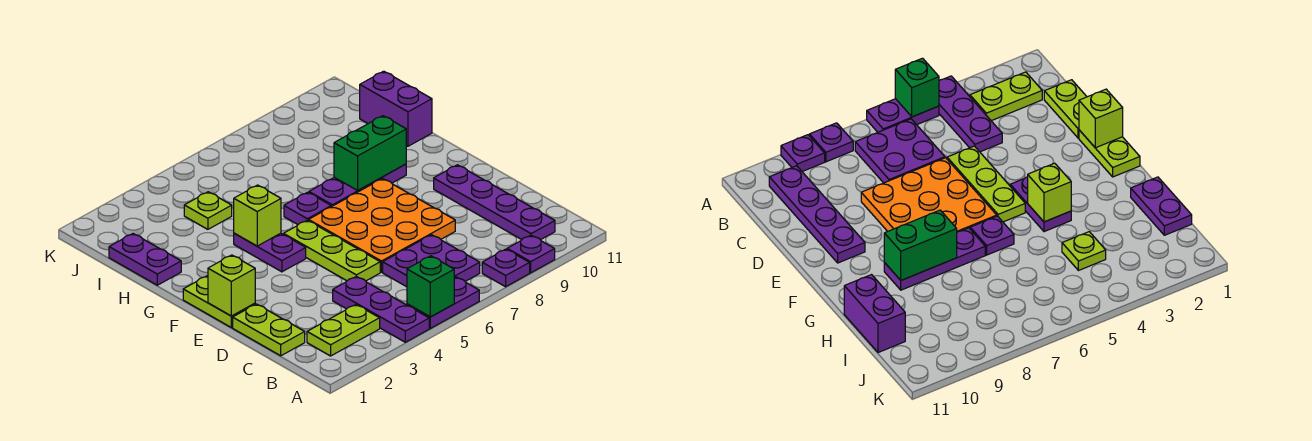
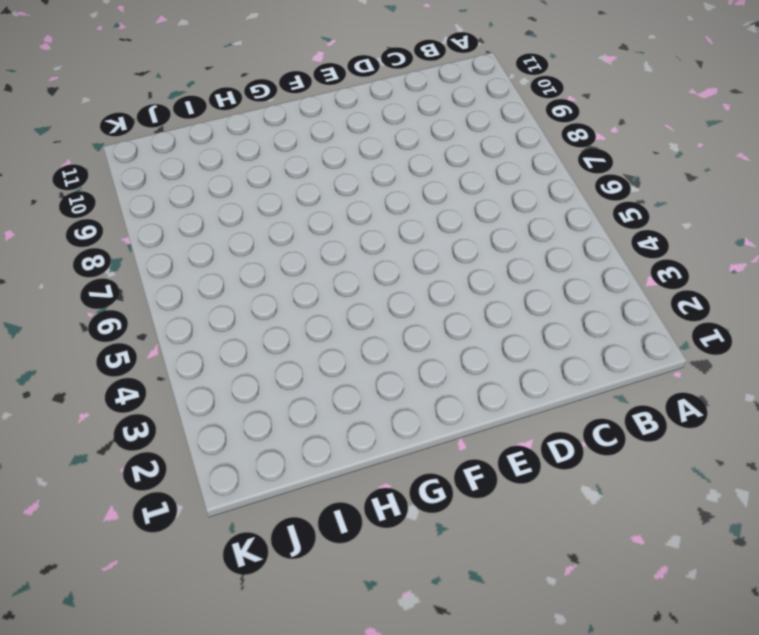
none -> purple 1x3 plate [333,276,429,342]
none -> purple 1x2 plate [407,277,479,328]
none -> purple 1x1 plate [482,249,530,287]

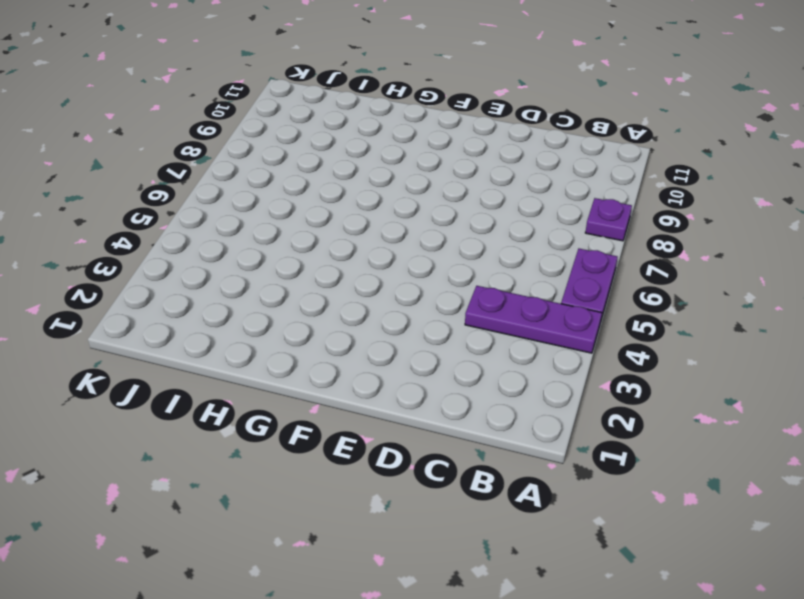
none -> purple 1x1 plate [507,235,555,273]
none -> lime 1x2 plate [307,305,380,356]
none -> purple 2x2 plate [383,235,480,287]

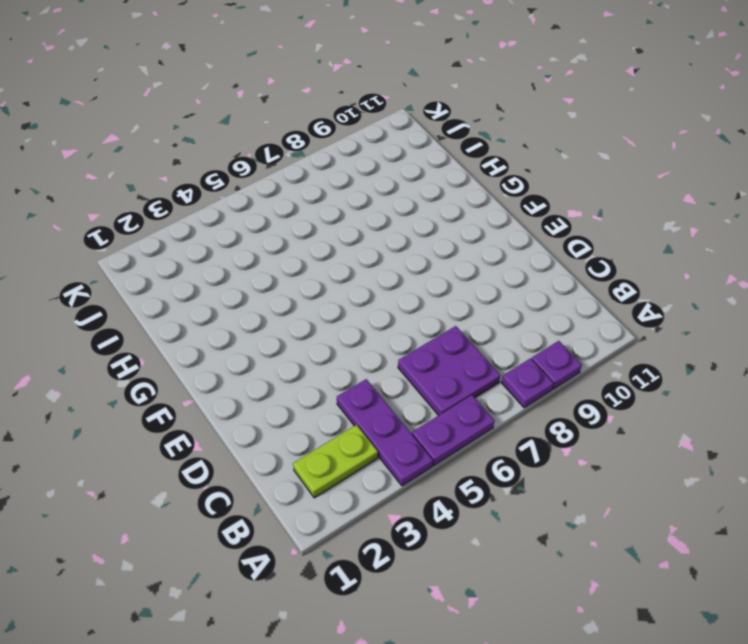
none -> purple 1x4 plate [434,165,555,240]
none -> lime 1x2 plate [233,304,305,356]
none -> lime 1x3 plate [284,220,380,281]

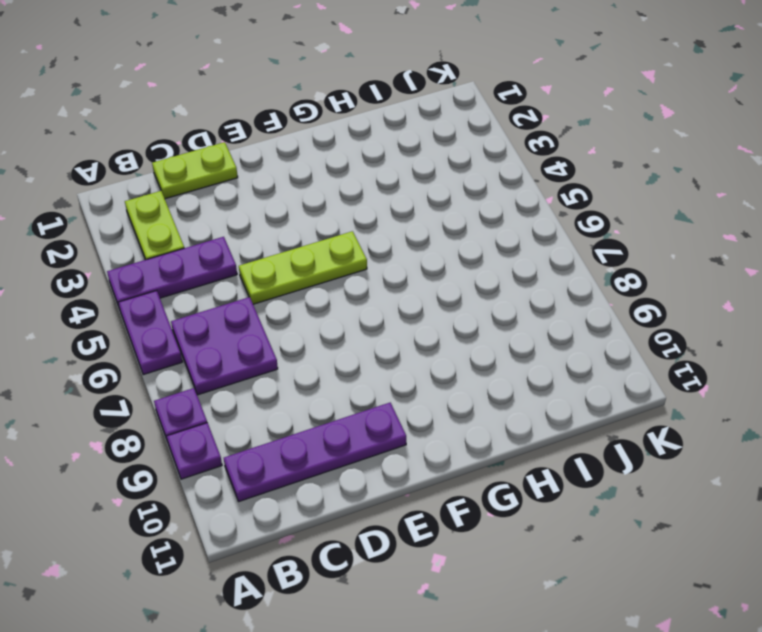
none -> orange 3x3 plate [309,179,455,272]
none -> lime 1x2 plate [183,276,255,328]
none -> purple 1x2 plate [234,233,306,272]

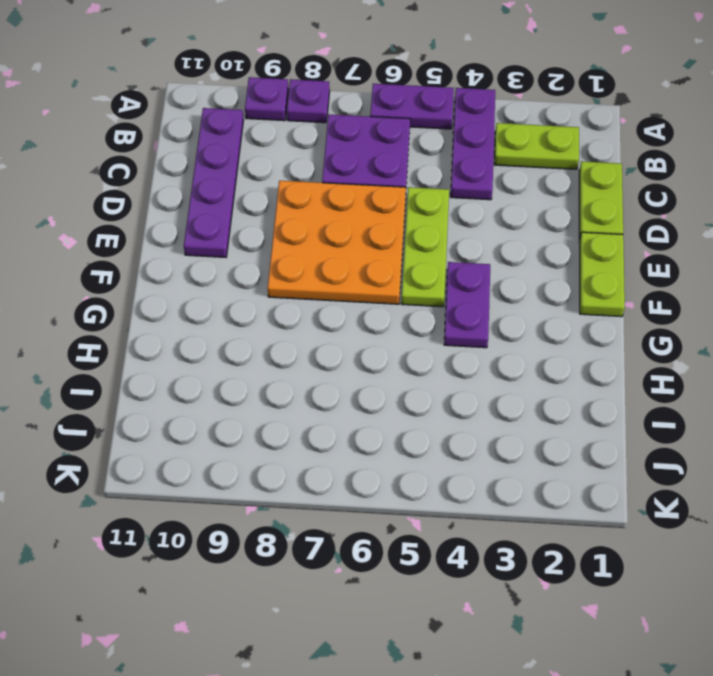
none -> purple 1x1 plate [284,192,331,224]
none -> purple 1x3 plate [309,164,406,207]
none -> purple 1x2 plate [109,234,181,285]

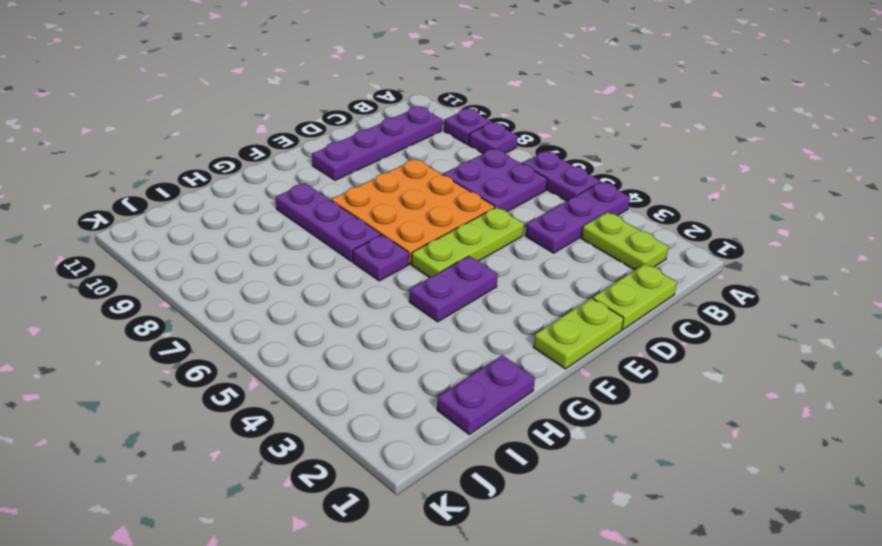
none -> purple 1x2 brick [360,71,432,146]
none -> lime 1x1 plate [184,192,232,229]
none -> green 1x1 brick [407,256,454,317]

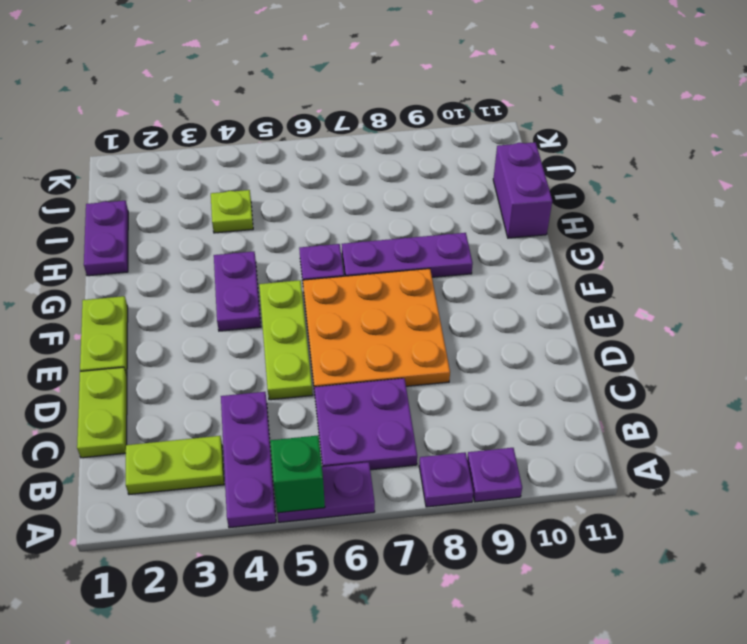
none -> purple 1x4 plate [434,165,555,240]
none -> lime 1x1 brick [208,255,255,316]
none -> lime 1x1 brick [234,185,281,246]

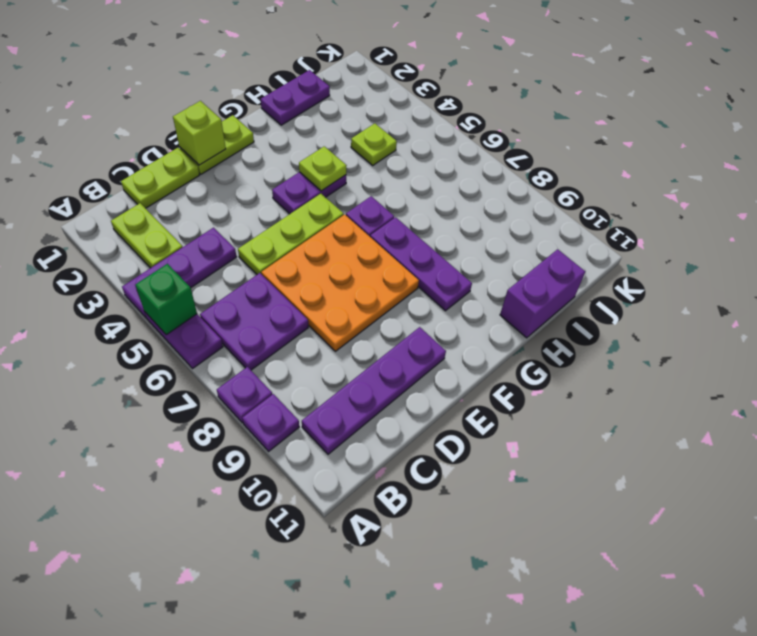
lime 1x1 plate [299,146,347,191] -> lime 1x1 brick [234,185,281,246]
none -> green 1x2 brick [334,116,406,190]

